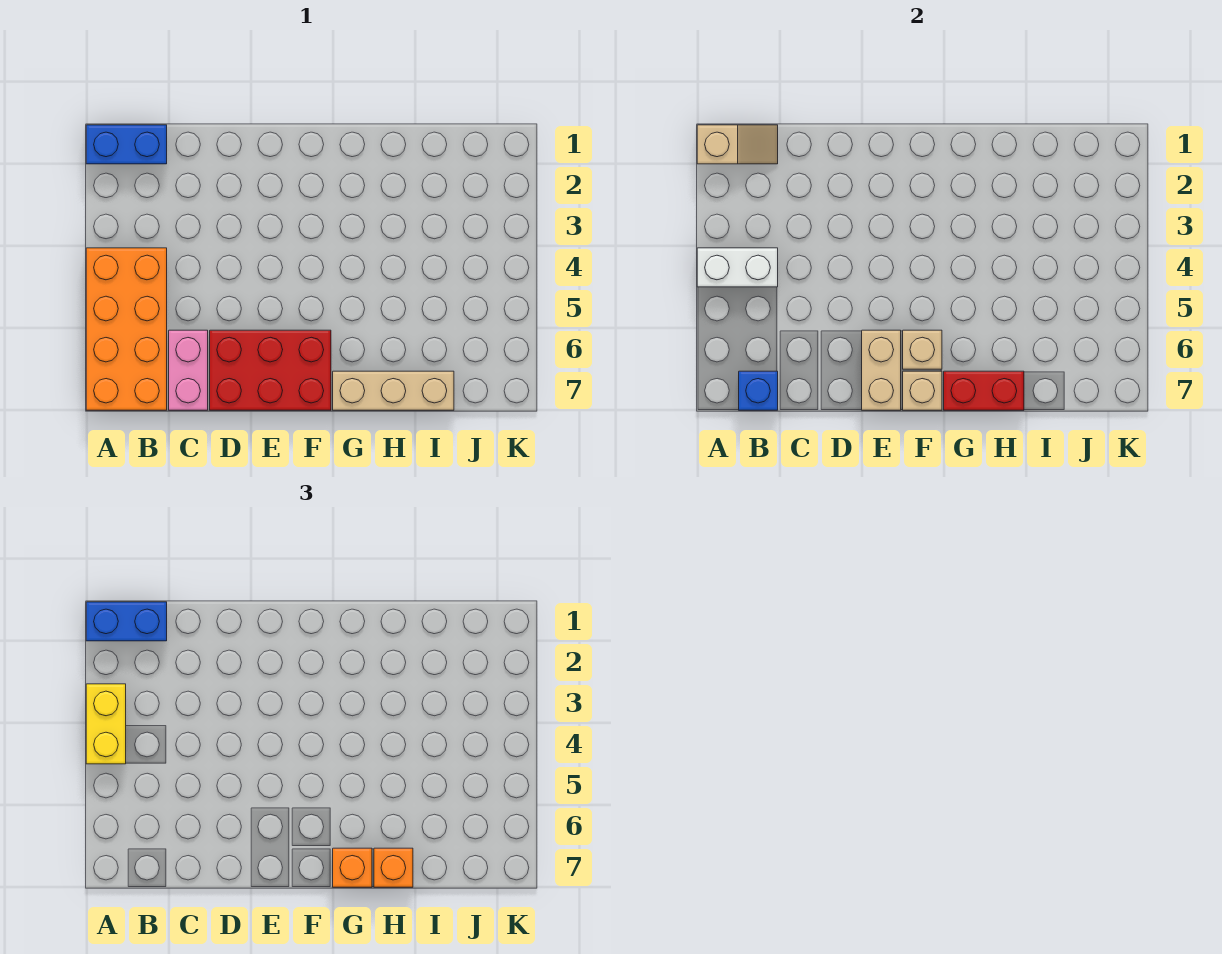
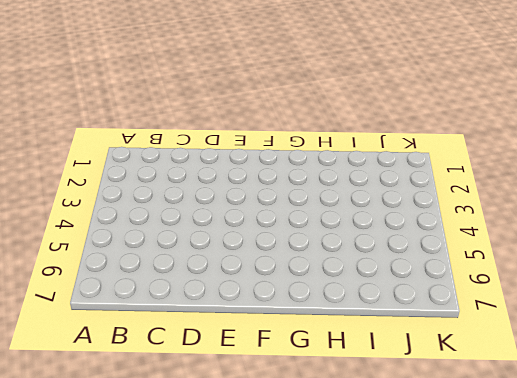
none -> blue 1x2 brick [86,125,167,164]
none -> orange 2x4 brick [86,248,167,410]
none -> pink 1x2 brick [169,330,208,410]

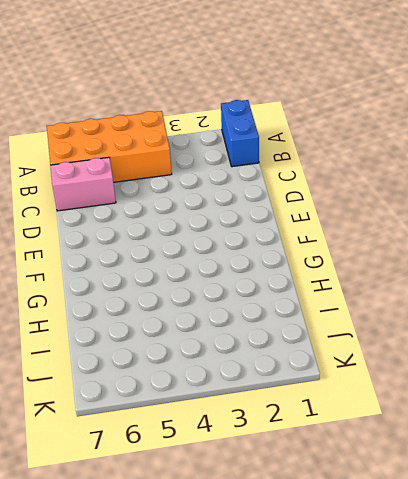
none -> red 2x3 brick [210,330,331,410]
none -> tan 1x3 brick [333,371,454,410]
none -> tan 1x2 slope [697,125,778,164]

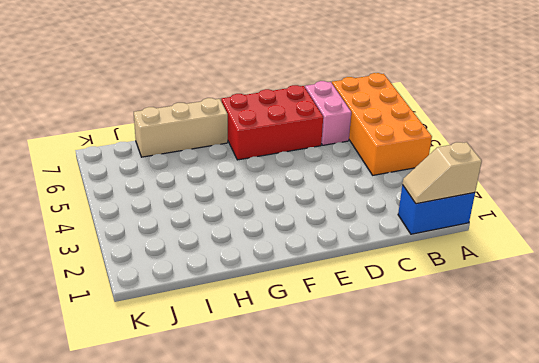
none -> white 1x2 brick [697,248,778,287]
none -> blue 1x1 brick [739,371,778,410]
none -> tan 1x2 brick [862,330,901,410]

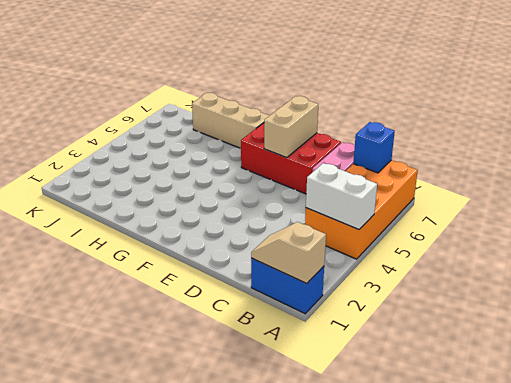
none -> tan 1x1 brick [903,330,942,369]
none -> tan 1x1 brick [903,371,942,410]
none -> red 1x2 brick [944,371,1024,410]

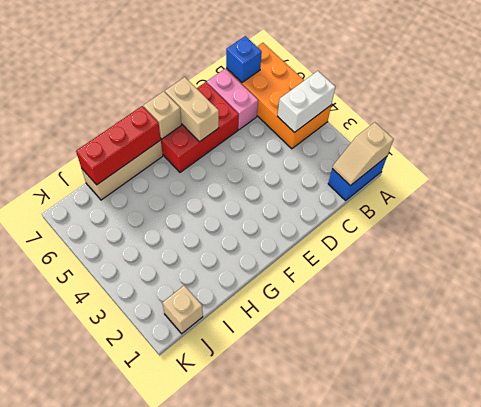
red 1x3 brick [76,106,161,185] -> red 1x2 brick [944,371,1024,410]
tan 1x1 brick [162,286,203,334] -> tan 1x1 brick moved to [903,330,942,369]
none -> blue 1x2 brick [86,602,167,641]
none -> yellow 1x2 brick [86,684,126,764]
none -> orange 1x1 brick [333,848,372,887]

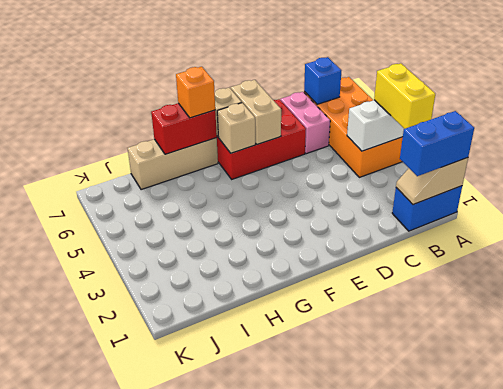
none -> orange 1x1 brick [374,848,413,887]

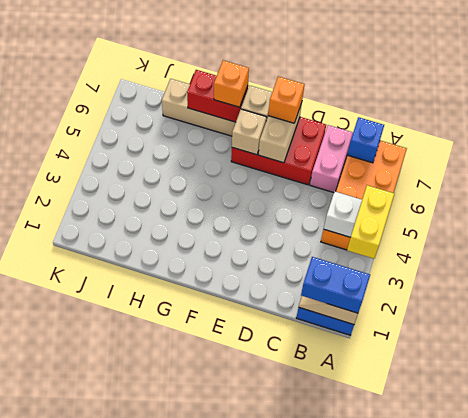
orange 1x1 brick [268,76,304,123] -> orange 1x1 brick moved to [374,848,413,887]

